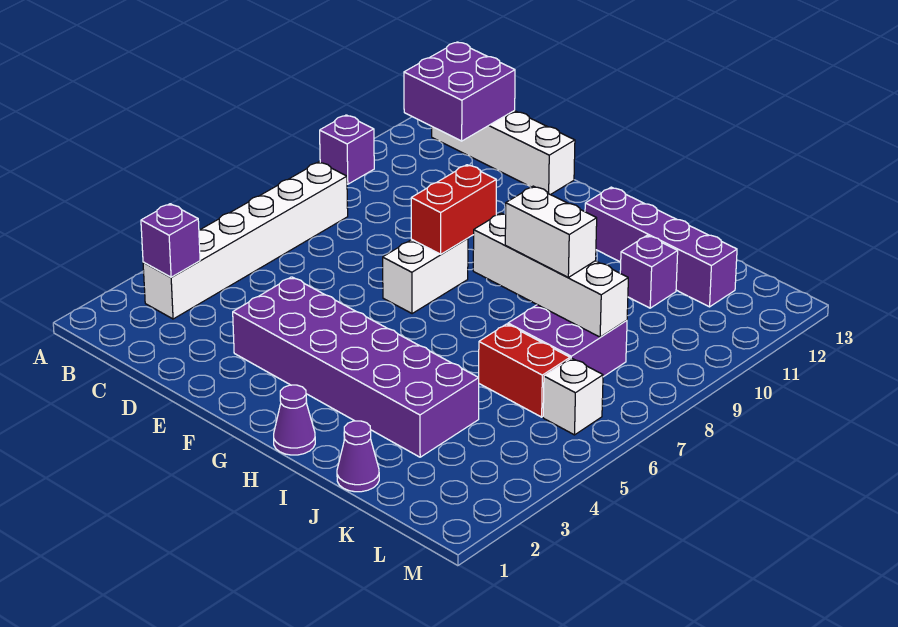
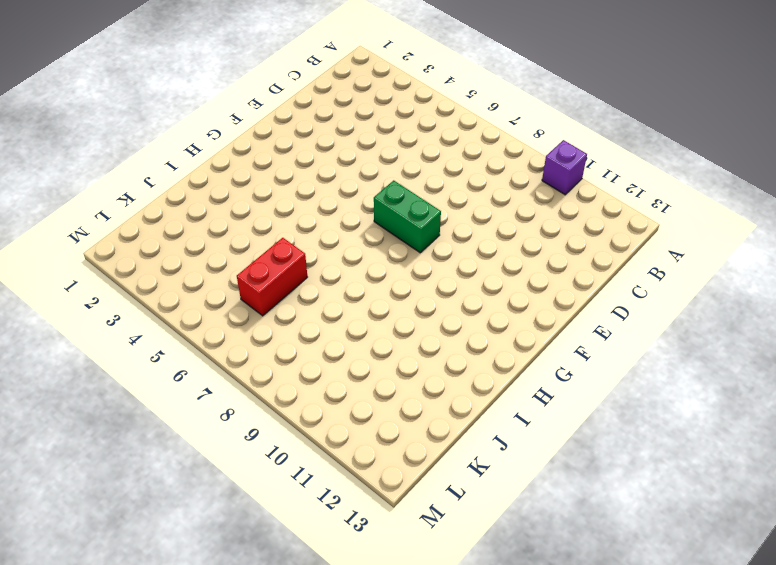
green 1x2 brick [374,180,441,253] -> white 1x2 brick [383,238,468,314]
none -> white 1x6 brick [143,162,348,319]
none -> white 1x4 brick [432,111,575,195]
none -> purple 2x6 brick [233,277,479,457]

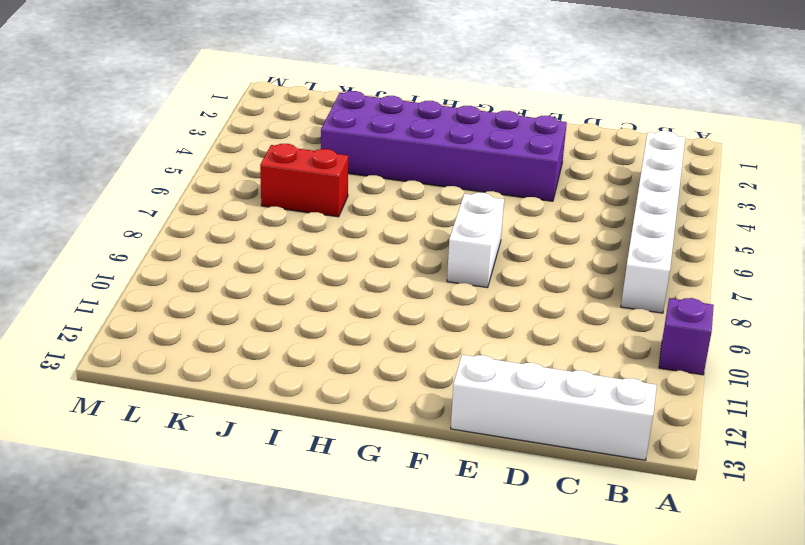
none -> purple 1x1 cone [274,385,315,455]
none -> purple 1x4 brick [585,187,737,307]
none -> purple 1x1 cone [337,421,379,492]

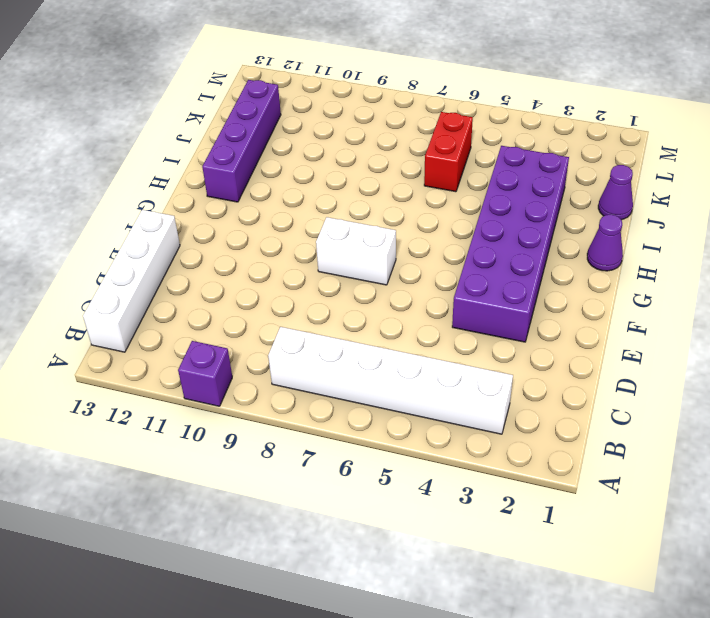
none -> purple 2x2 brick [508,305,627,377]
none -> purple 1x1 brick [620,235,678,308]
none -> white 1x1 brick [543,358,603,435]

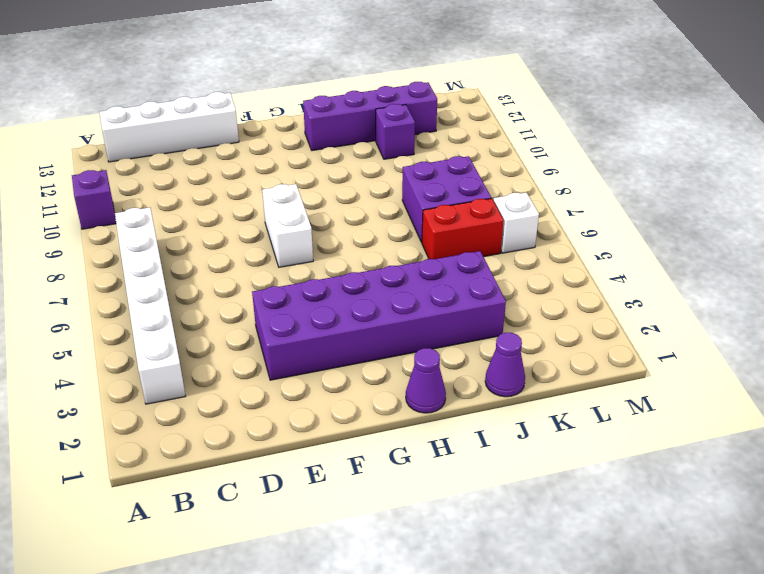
none -> purple 1x1 brick [141,204,200,277]
none -> purple 2x2 brick [404,42,515,141]
none -> red 1x2 brick [411,165,496,254]

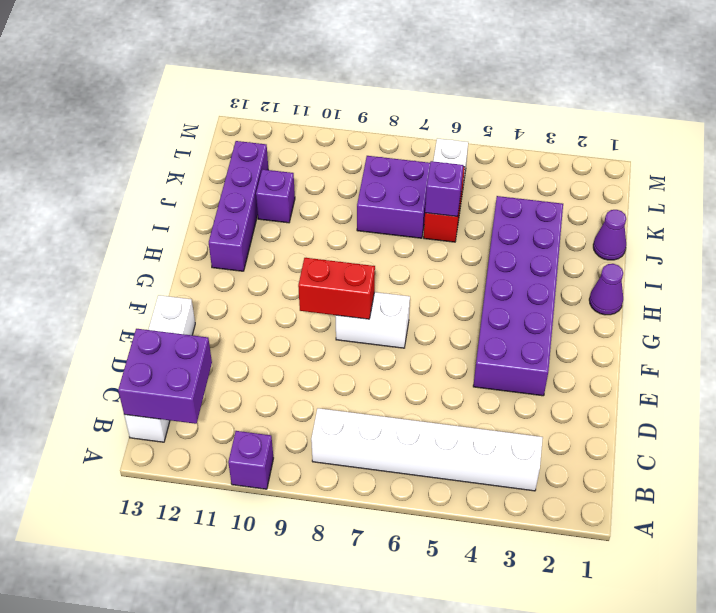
purple 1x1 brick [425,161,463,217] -> purple 1x1 brick moved to [141,204,200,277]
none -> white 1x4 brick [473,213,628,337]
none -> white 1x2 brick [505,186,597,277]

